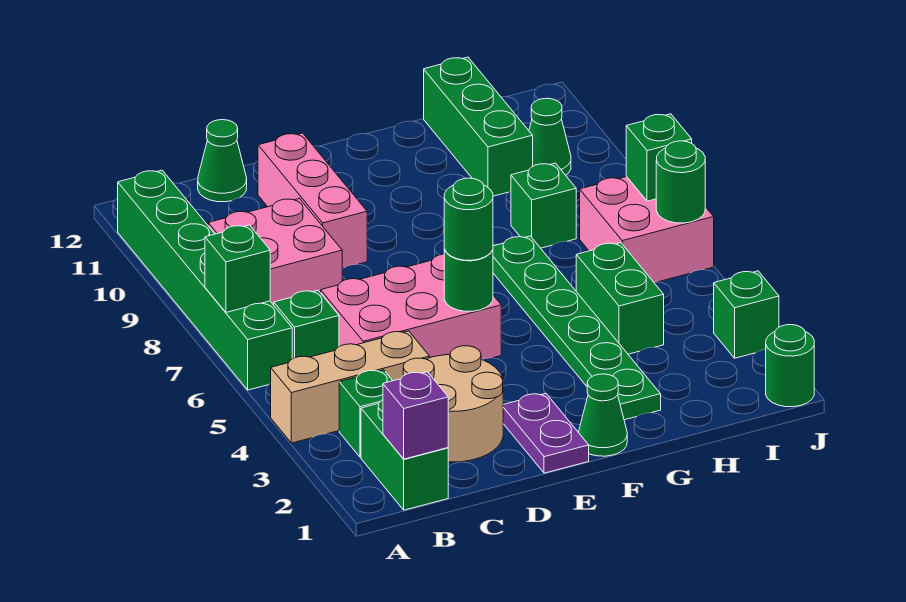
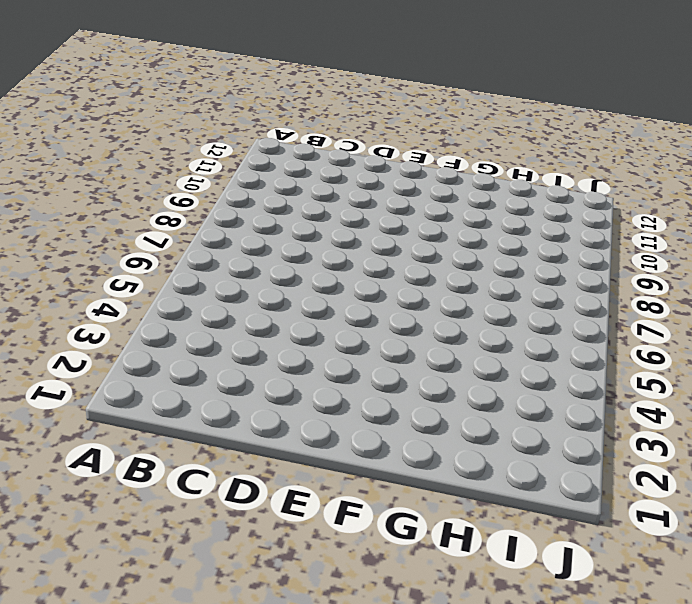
none -> tan 1x3 brick [271,331,430,443]
none -> green 1x6 brick [118,170,292,390]
none -> green 1x2 brick [361,400,448,510]

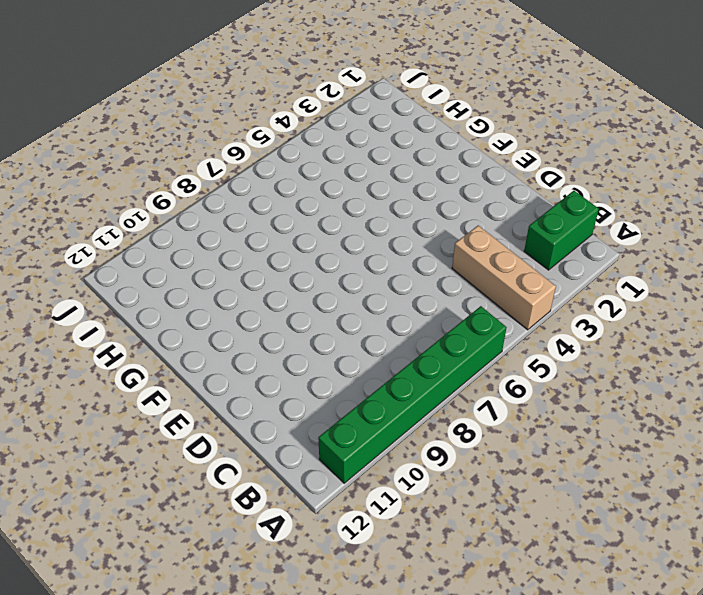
none -> green 1x1 brick [339,370,393,457]
none -> green 1x1 brick [274,290,339,359]
none -> pink 2x2 brick [208,199,342,305]

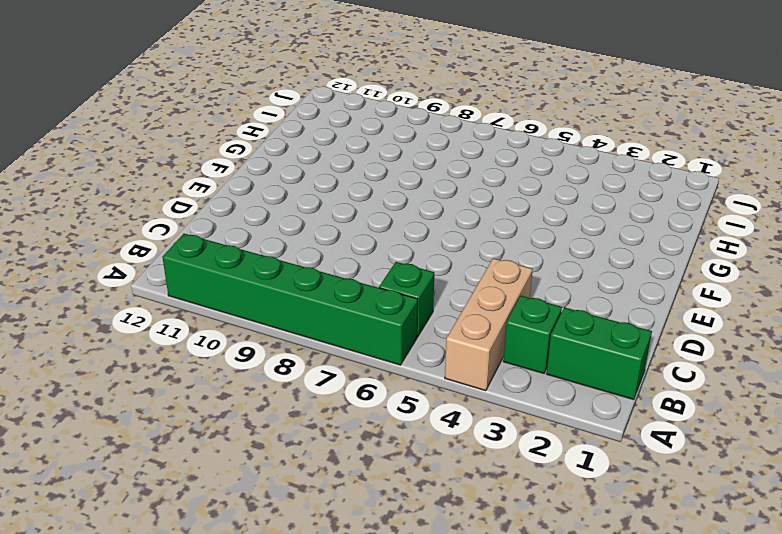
none -> pink 2x2 brick [208,199,342,305]
none -> tan 2x2 round brick [403,346,503,462]
none -> pink 2x3 brick [321,254,501,360]

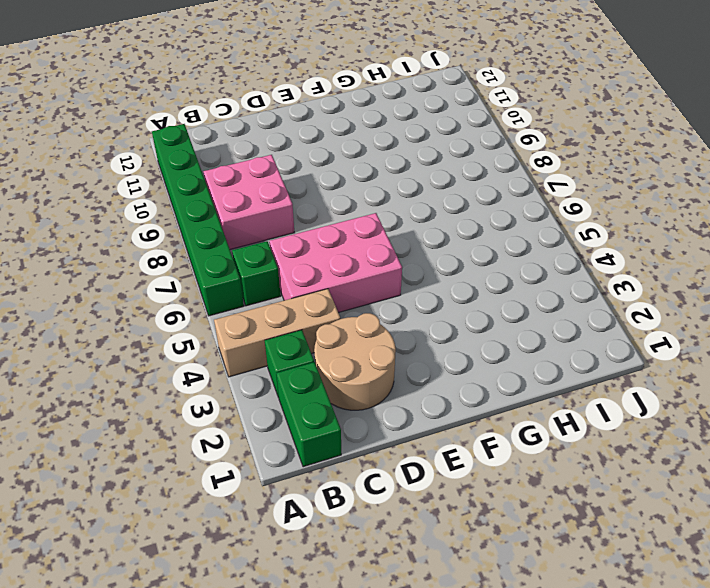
none -> green 1x1 cone [198,120,247,202]
none -> pink 1x3 brick [258,133,367,268]
none -> purple 1x2 plate [503,393,589,473]

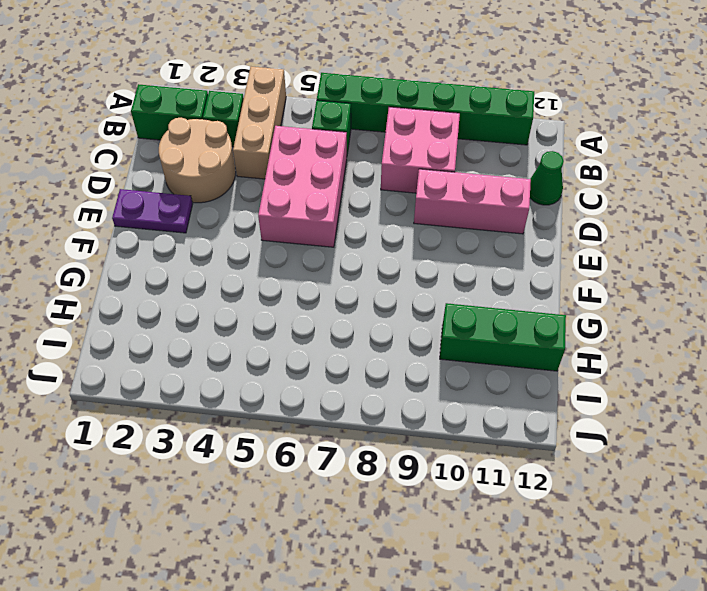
none -> green 1x1 cone [579,374,627,456]
none -> green 1x6 plate [493,236,661,420]
none -> green 1x2 brick [576,243,664,354]

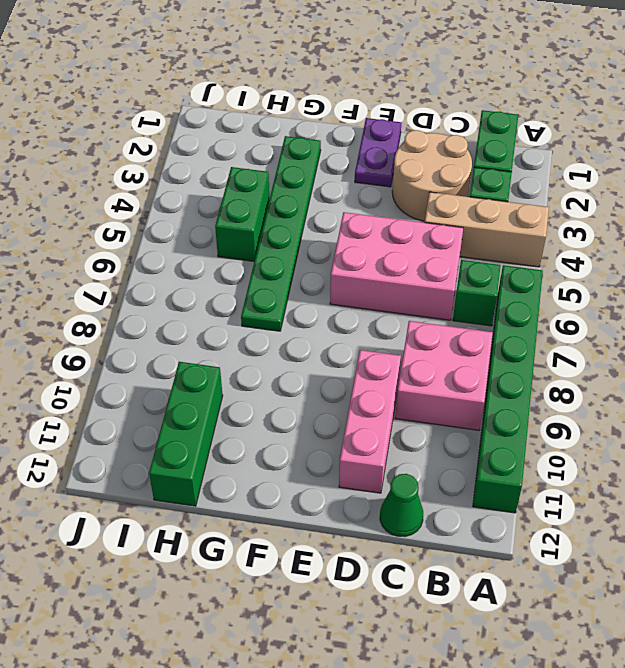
none -> green 1x1 cone [579,374,627,456]
none -> green 1x1 brick [511,163,576,248]
none -> pink 2x2 brick [580,177,714,282]

